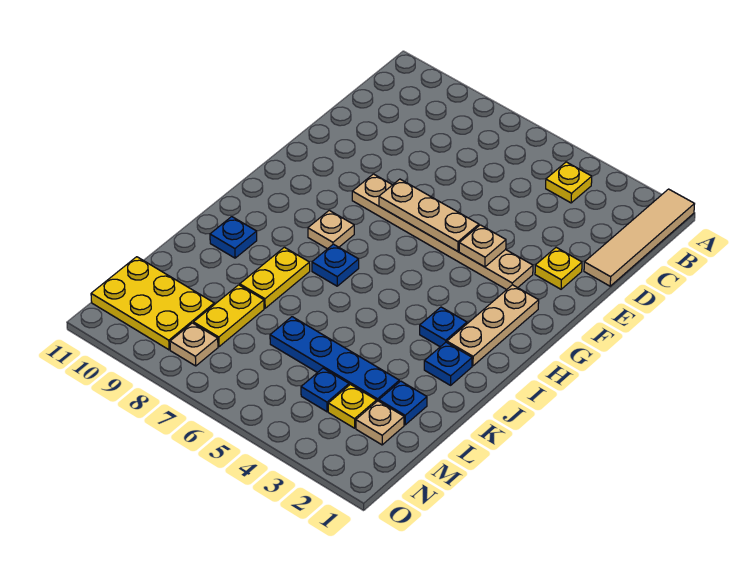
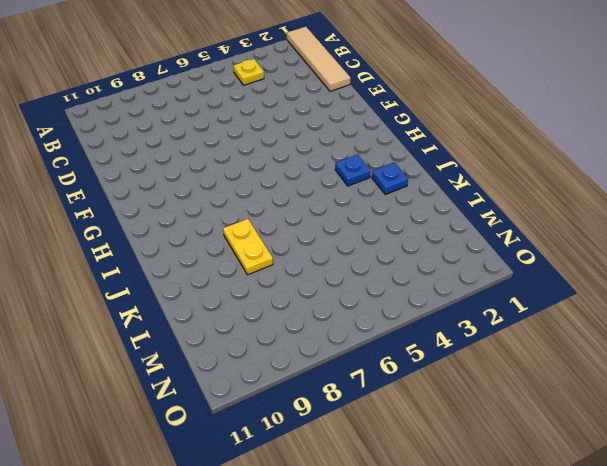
none -> yellow 1x1 plate [535,247,582,289]
none -> tan 1x6 plate [352,174,533,290]
none -> tan 1x3 plate [447,285,539,366]

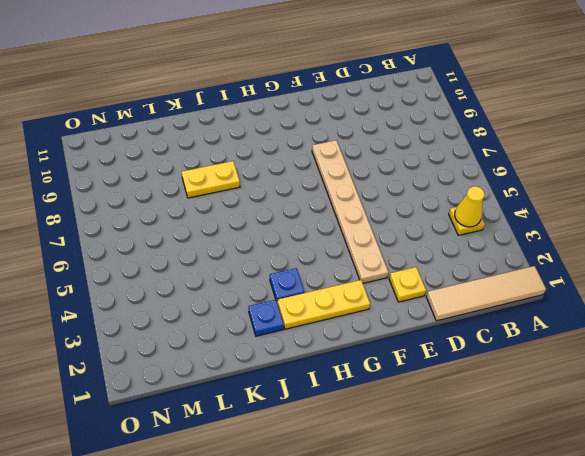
yellow 1x1 cone [455,186,485,227] -> none
yellow 1x3 plate [277,280,370,329] -> tan 1x3 plate [447,285,539,366]
none -> tan 1x1 plate [308,210,354,249]
none -> blue 1x1 plate [312,244,359,286]
none -> blue 1x1 plate [210,217,257,258]

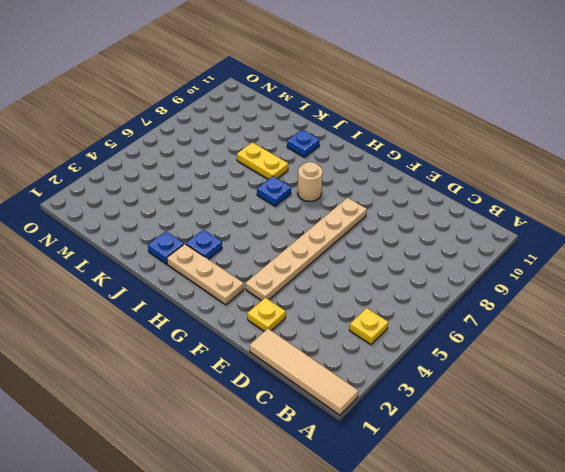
tan 1x1 round brick [298,162,323,201] -> tan 1x1 plate [308,210,354,249]
none -> blue 1x1 plate [379,381,427,425]
none -> blue 1x4 plate [270,317,399,402]
none -> yellow 1x2 plate [193,285,264,347]

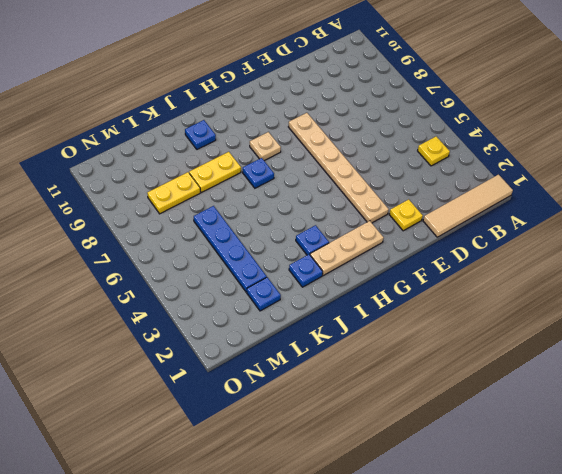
none -> tan 1x1 plate [356,401,404,445]
none -> yellow 1x1 plate [328,384,376,428]
none -> blue 1x1 plate [301,368,349,412]

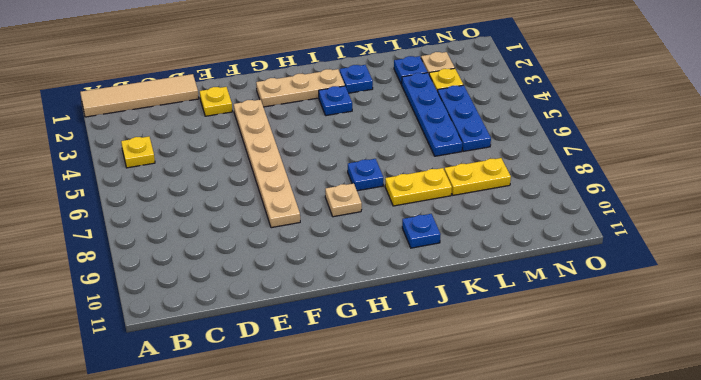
blue 1x3 plate [438,85,491,151] -> blue 1x1 plate [301,368,349,412]
none -> yellow 2x3 plate [91,257,214,350]
none -> tan 1x1 plate [170,323,218,366]
none -> tan 1x1 plate [459,225,506,267]

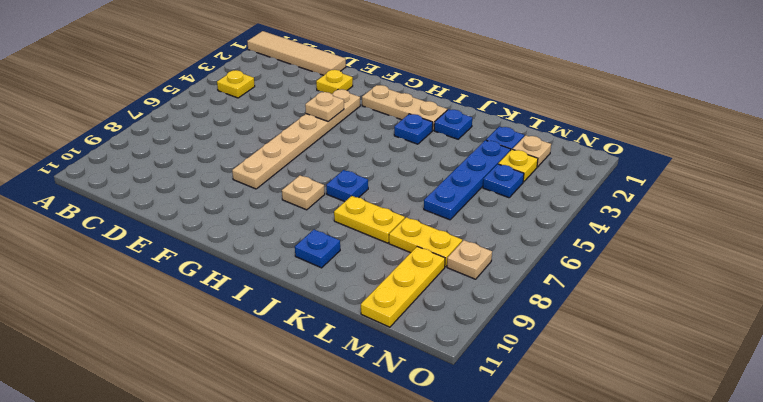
yellow 1x3 plate [361,247,445,327] -> yellow 2x3 plate [91,257,214,350]
none -> tan 1x3 plate [379,179,479,251]

